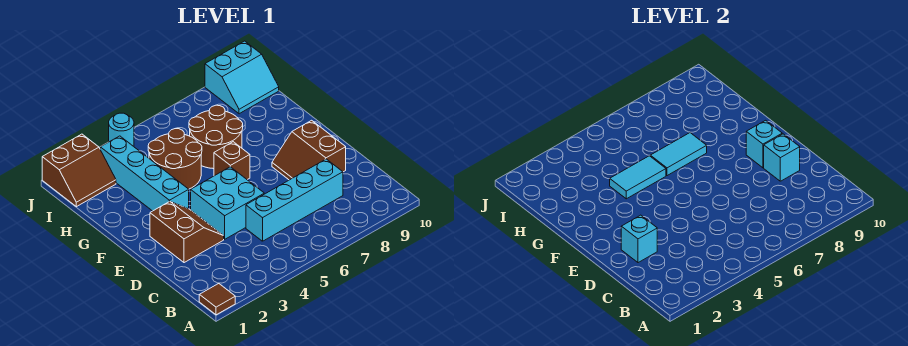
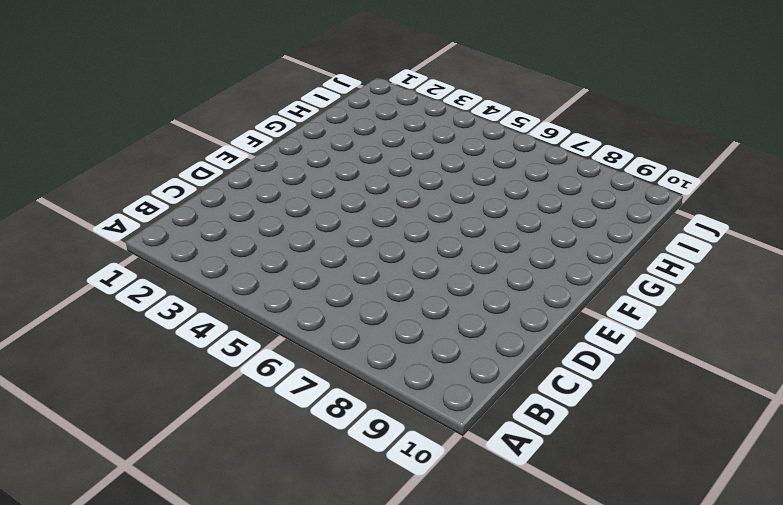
none -> brown 1x1 tile [199,284,235,315]
none -> cyan 1x4 brick [246,159,343,241]
none -> brown 2x2 slope [150,201,224,263]

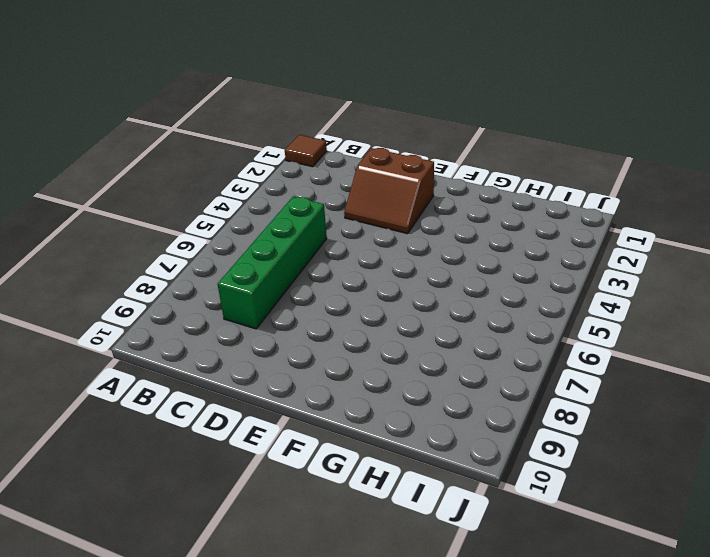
green 1x4 brick [218,197,327,329] -> cyan 1x4 brick [246,159,343,241]
none -> cyan 2x2 brick [191,167,264,239]
none -> brown 2x2 slope [272,120,346,180]
none -> cyan 1x4 brick [100,136,189,211]

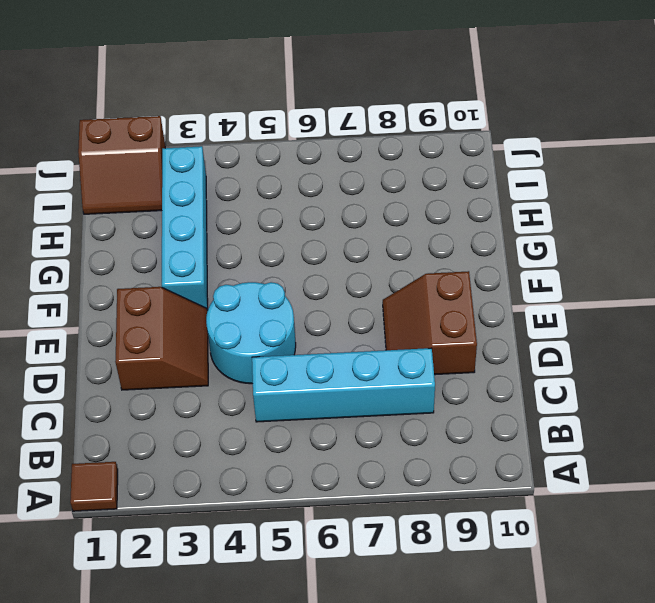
cyan 2x2 round brick [206,282,296,384] -> cyan 2x2 brick [191,167,264,239]
none -> brown 1x1 brick [214,142,250,180]
none -> brown 2x2 round brick [148,129,202,189]
none -> brown 2x2 round brick [189,105,243,169]

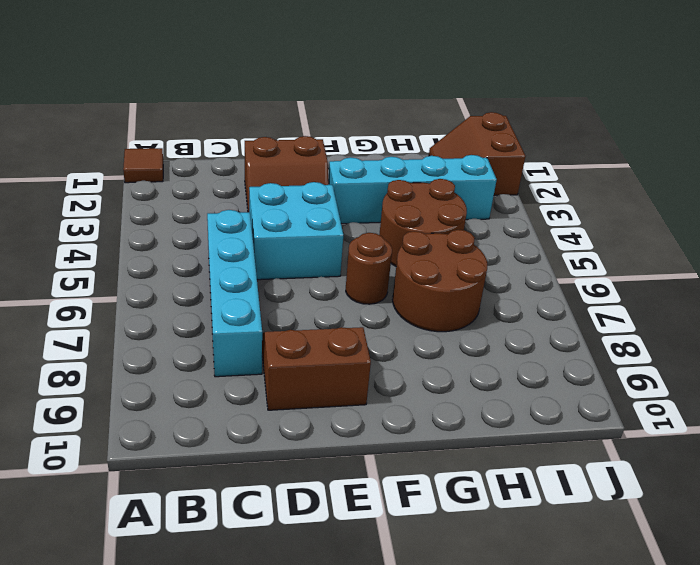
brown 1x1 round brick [346,233,392,304] -> brown 1x1 brick [214,142,250,180]
none -> cyan 2x2 slope [205,41,279,114]
none -> cyan 1x1 round brick [109,113,134,146]
none -> cyan 1x1 brick [621,215,657,263]

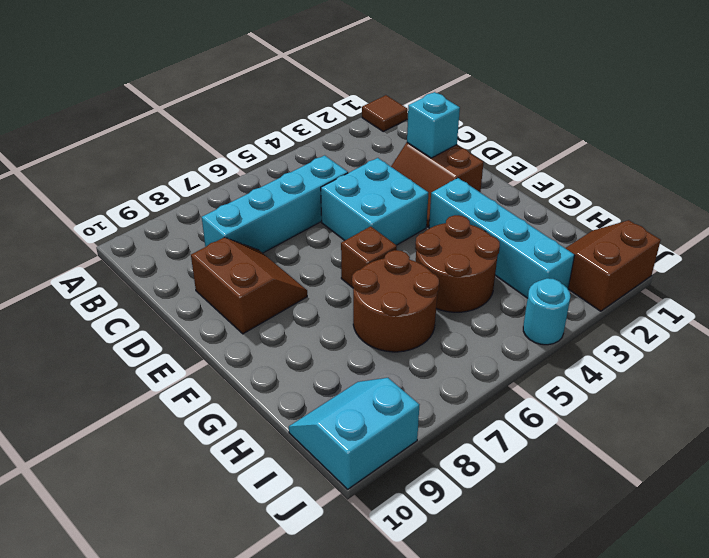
none -> cyan 1x1 brick [764,134,800,181]
none -> cyan 1x1 brick [746,120,782,168]
none -> cyan 1x2 tile [610,156,666,199]

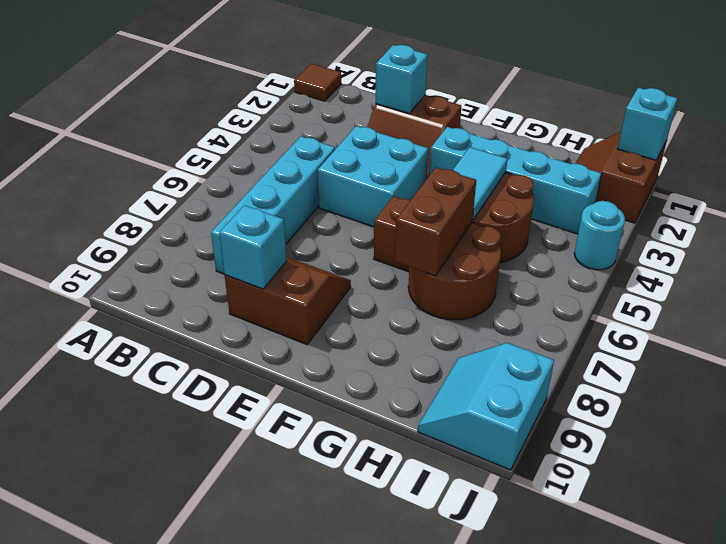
brown 1x2 brick [395,167,476,276] -> cyan 1x2 tile [650,133,707,176]
cyan 1x1 brick [618,88,677,160] -> cyan 1x1 brick moved to [746,120,782,168]

